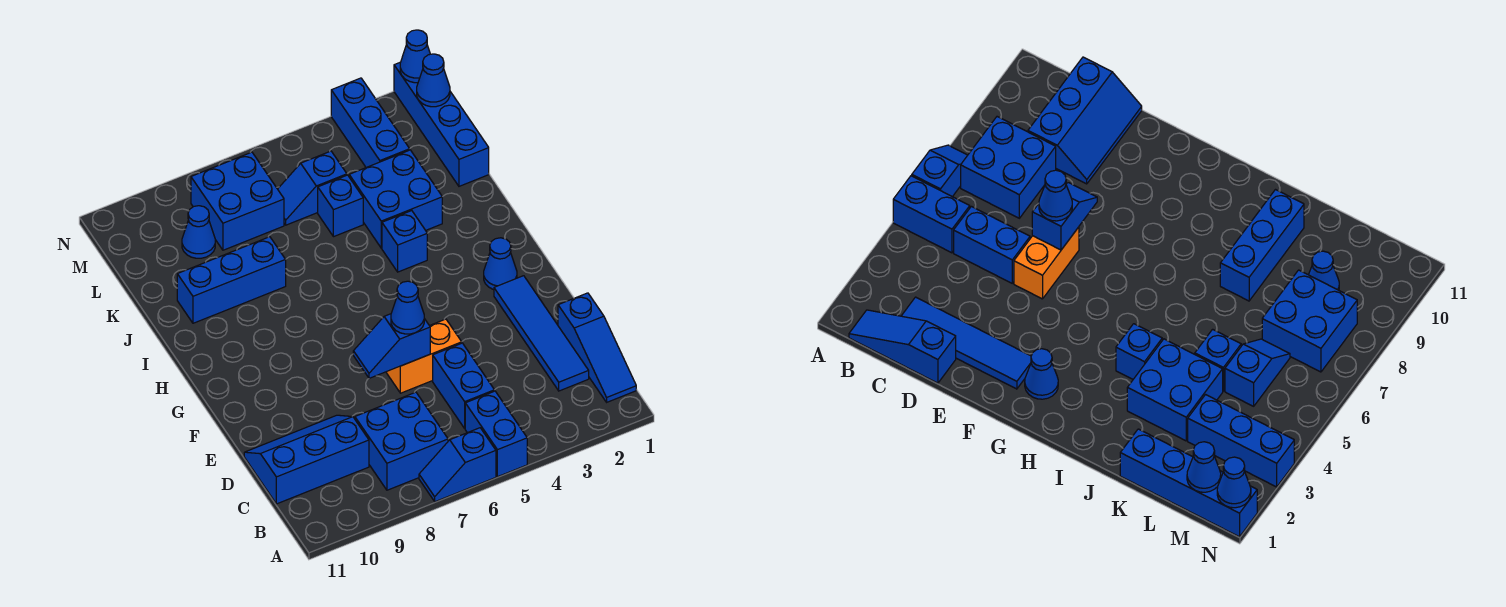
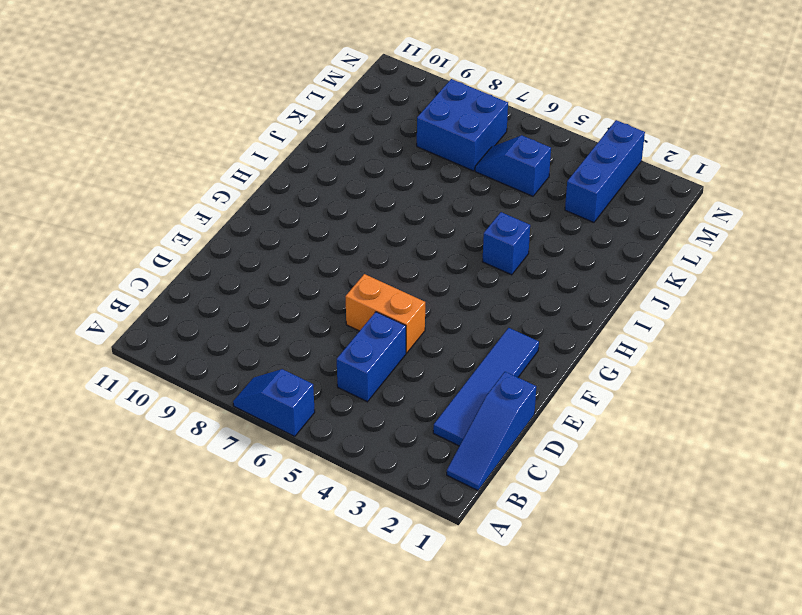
none -> blue 1x2 brick [465,391,527,477]
none -> blue 2x2 brick [355,392,448,490]
none -> blue 2x3 slope [244,415,369,504]

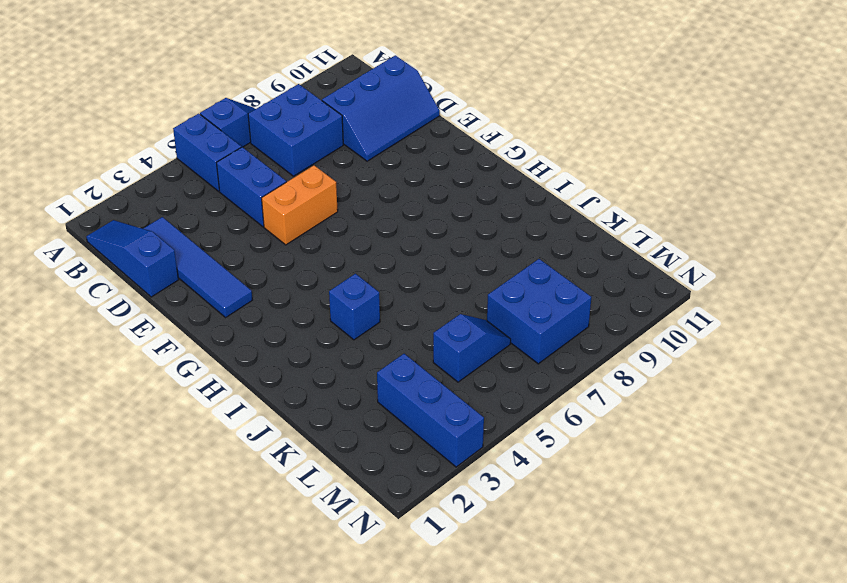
none -> blue 1x1 cone [484,238,517,290]
none -> blue 2x2 brick [349,150,442,248]
none -> blue 1x3 brick [177,237,286,323]

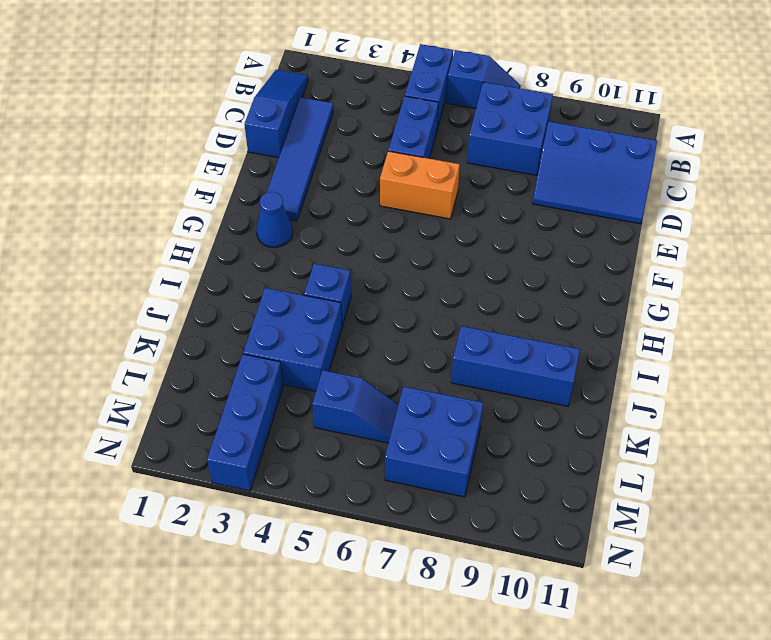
none -> blue 1x4 brick [394,63,489,186]
none -> blue 1x1 brick [318,175,363,237]
none -> blue 1x1 cone [182,206,215,258]

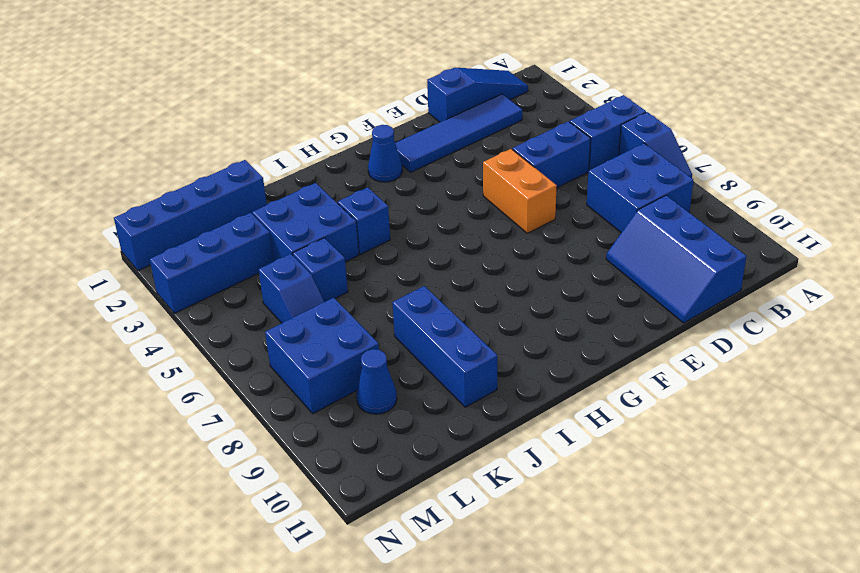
none -> blue 1x2 slope [353,314,430,378]
none -> blue 1x1 cone [417,54,450,107]
none -> blue 1x1 cone [400,30,430,83]

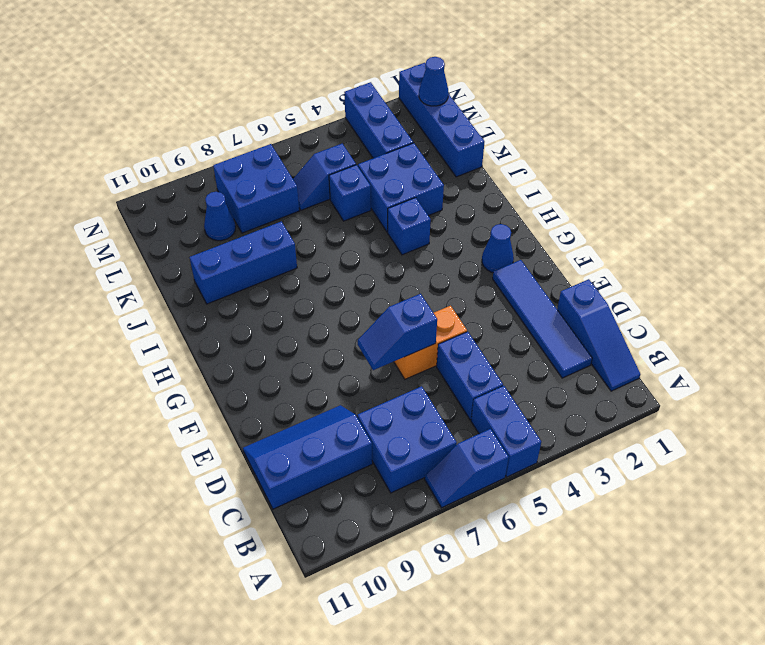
none -> blue 1x1 cone [400,30,430,83]
none -> blue 1x1 cone [391,281,424,334]

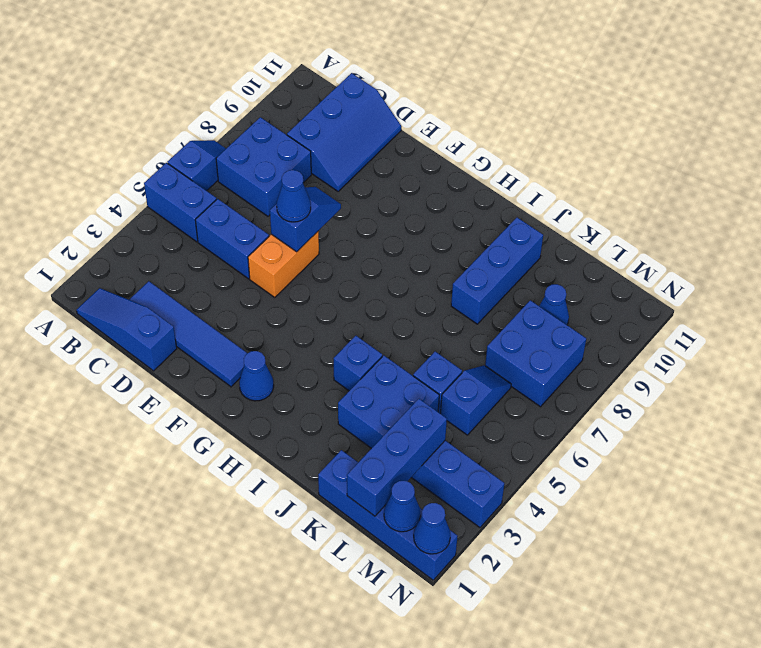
blue 1x3 brick [347,399,447,516] -> none

